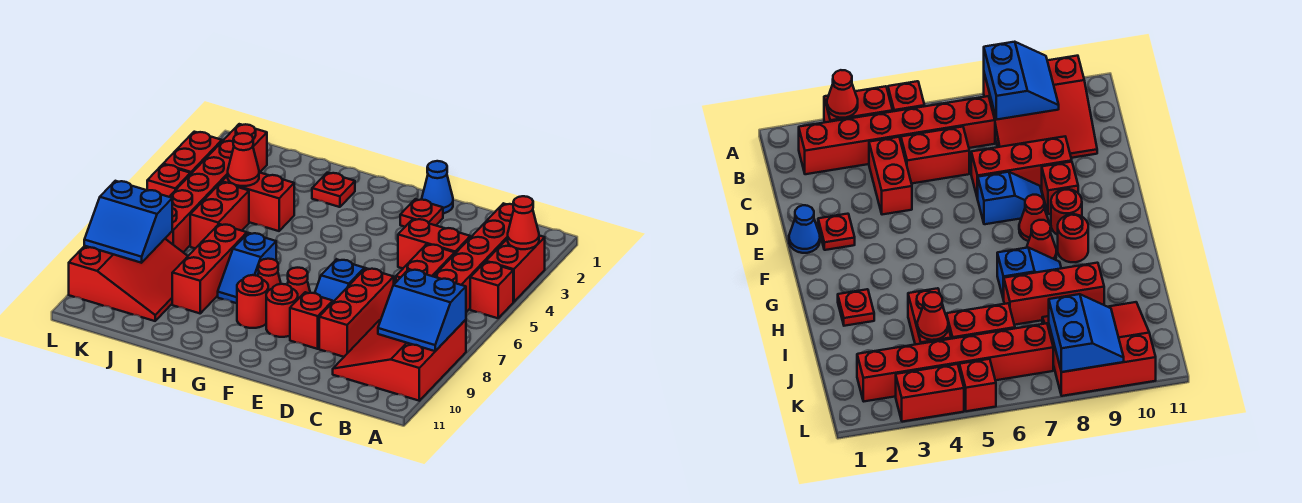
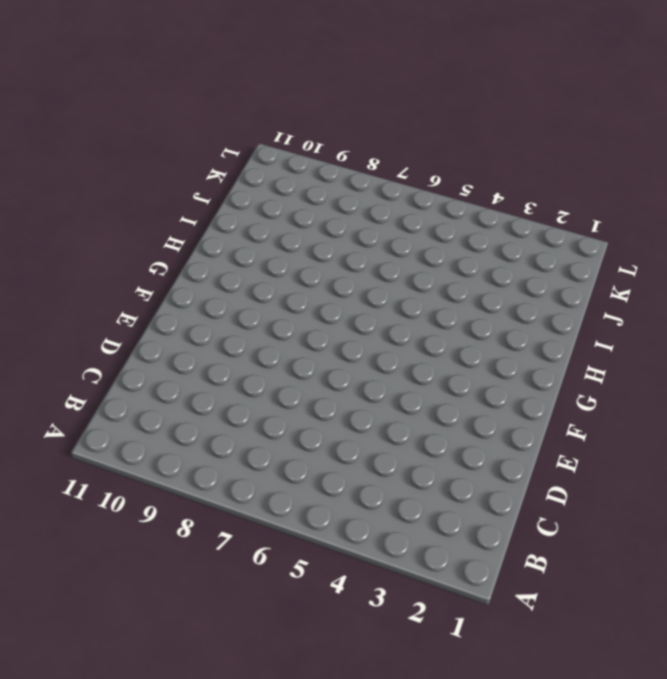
none -> red 1x2 brick [486,236,545,302]
none -> red 1x1 brick [470,262,513,318]
none -> red 3x3 slope [333,320,466,401]

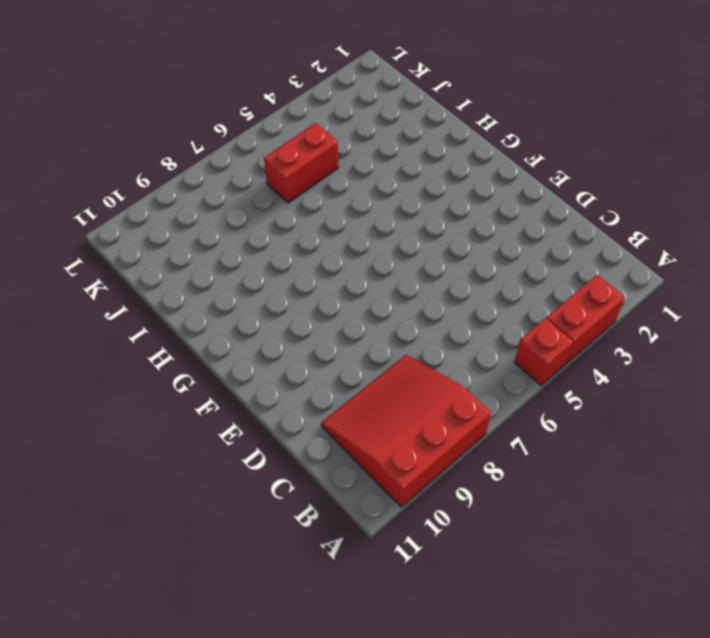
none -> red 1x6 brick [433,203,514,312]
none -> red 1x2 brick [398,219,470,268]
none -> red 1x2 brick [396,244,455,282]

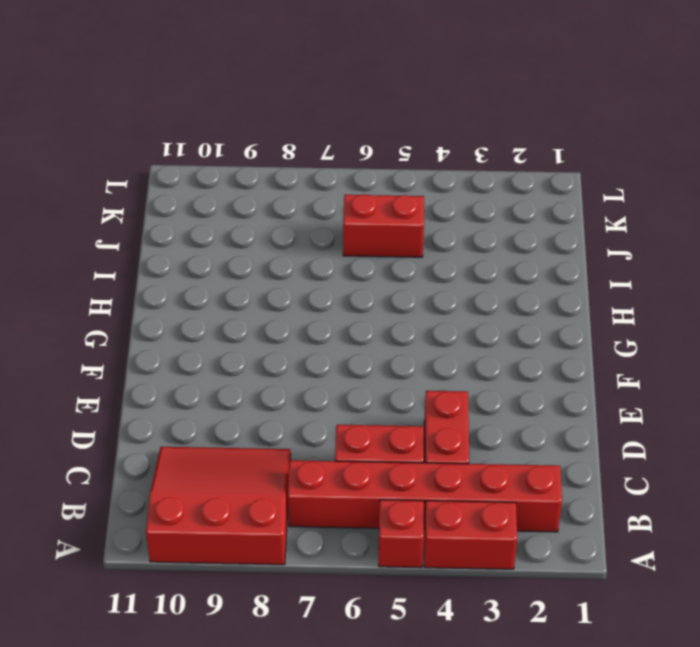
none -> red 1x3 brick [319,268,394,357]
none -> blue 1x1 cone [422,161,453,213]
none -> red 1x1 plate [400,199,443,227]

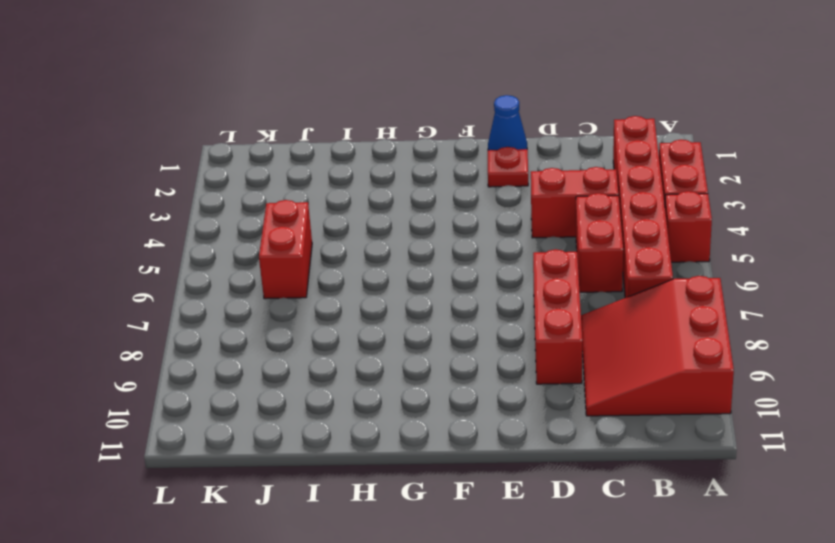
none -> blue 1x2 slope [315,259,364,302]
none -> red 1x1 brick [290,292,333,349]
none -> red 1x1 cone [287,268,310,299]

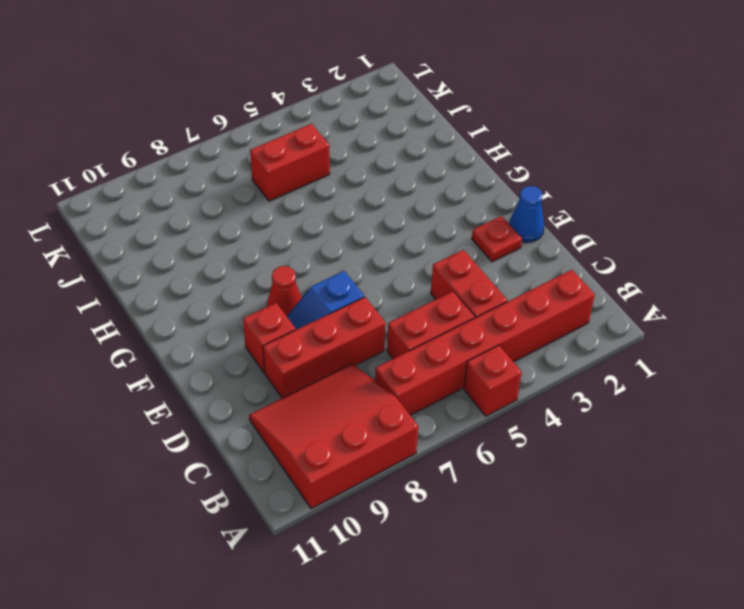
none -> red 1x2 brick [486,236,545,302]
none -> red 1x1 round brick [266,284,298,337]
none -> red 1x1 cone [258,259,281,291]

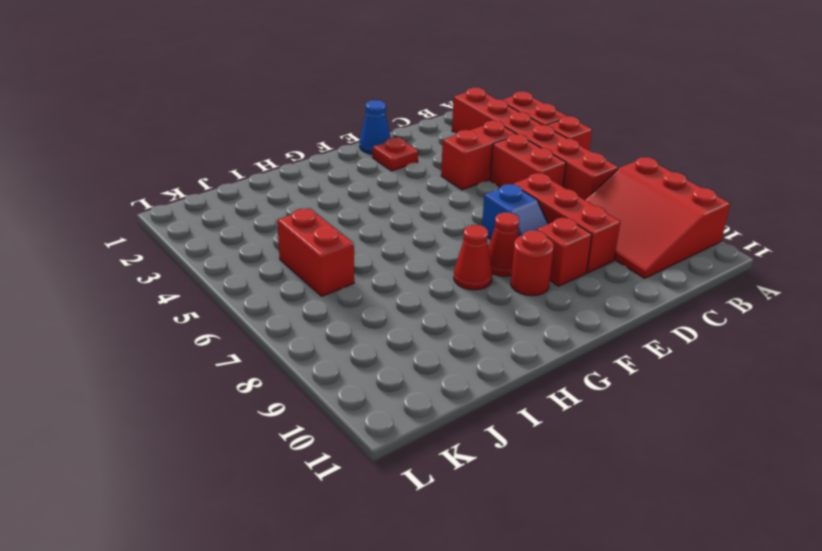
none -> red 1x1 round brick [237,275,268,328]
none -> red 1x1 plate [312,173,355,207]
none -> blue 1x2 slope [218,233,276,303]

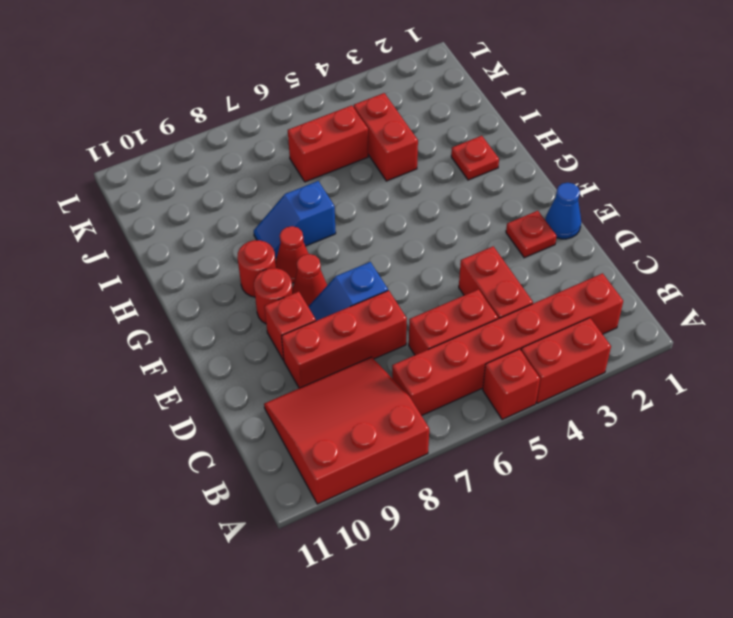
none -> red 1x3 brick [172,224,247,313]
none -> red 3x3 slope [69,239,188,321]
none -> red 1x6 brick [165,124,267,252]

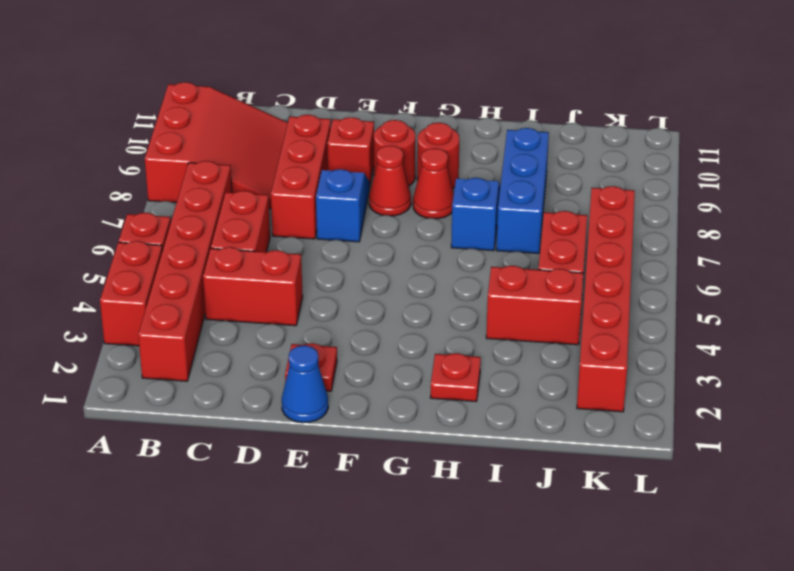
blue 1x3 brick [496,128,549,253] -> red 1x3 brick [172,224,247,313]
none -> red 3x3 slope [69,239,188,321]
none -> red 1x2 brick [163,132,222,175]
none -> red 1x1 brick [147,165,190,197]

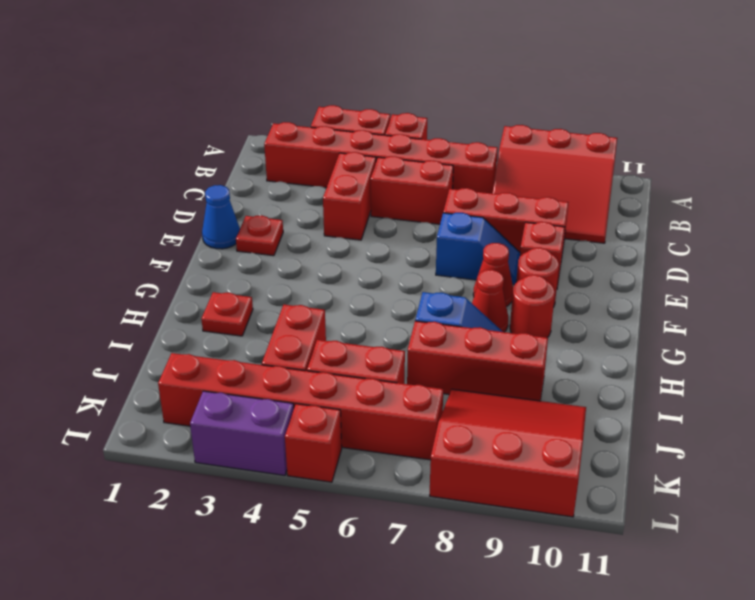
purple 1x2 brick [190,391,294,475] -> red 1x2 brick [163,132,222,175]
none -> red 1x1 cone [508,196,539,249]
none -> blue 2x2 slope [378,269,466,351]
none -> red 1x1 cone [228,133,259,186]

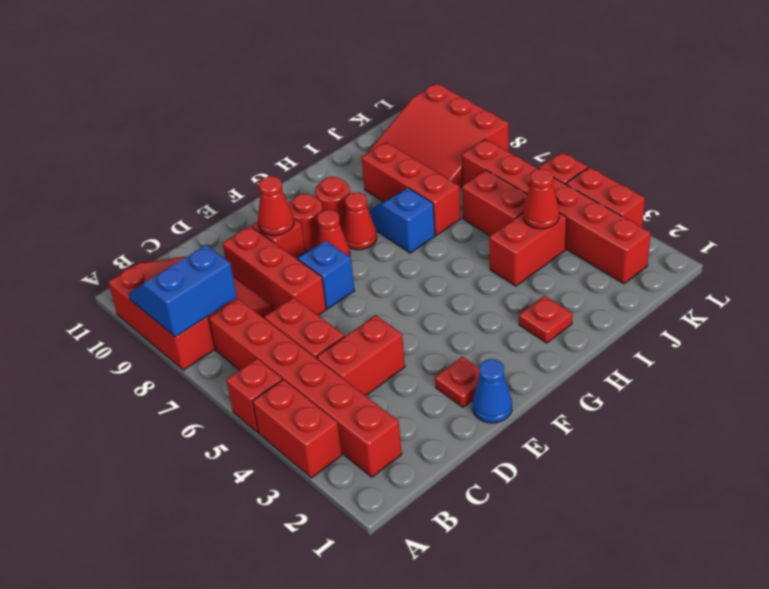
red 1x1 cone [258,176,294,236] -> red 1x1 cone moved to [508,196,539,249]
none -> blue 2x2 slope [84,181,172,263]

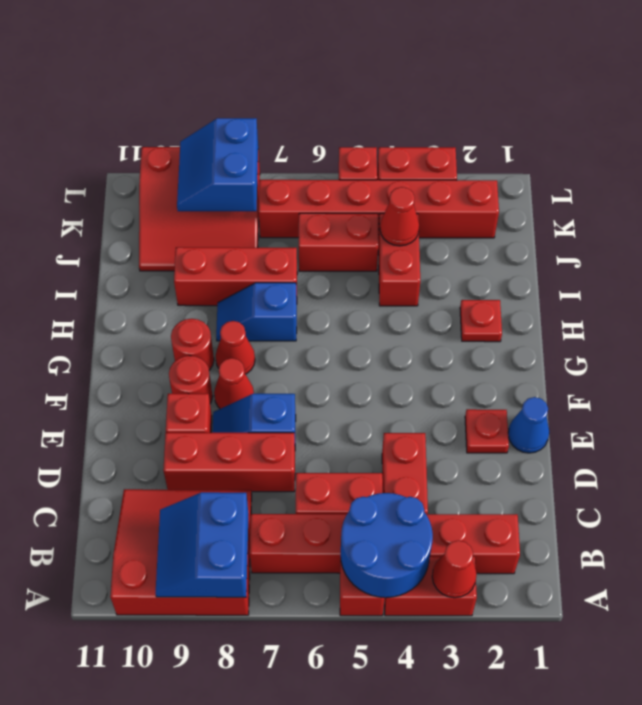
blue 2x2 round brick [341,493,433,598] -> none

